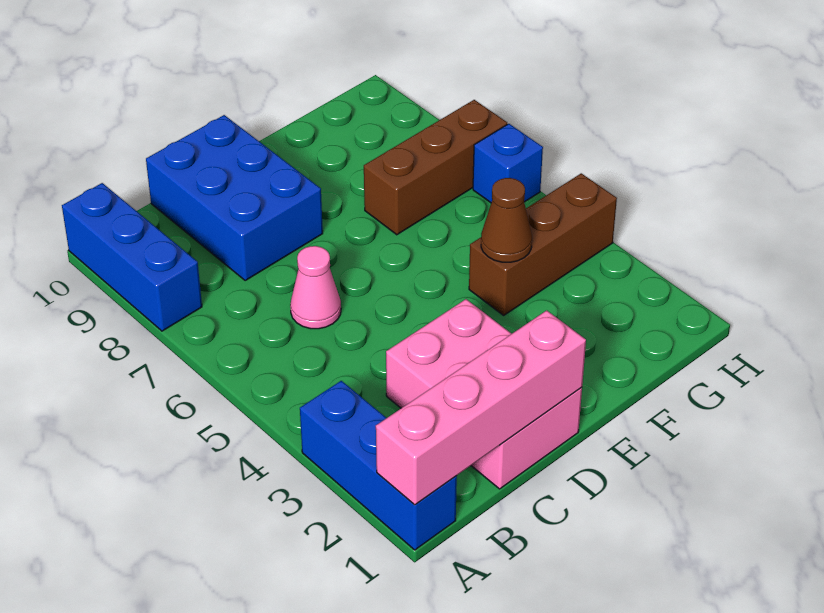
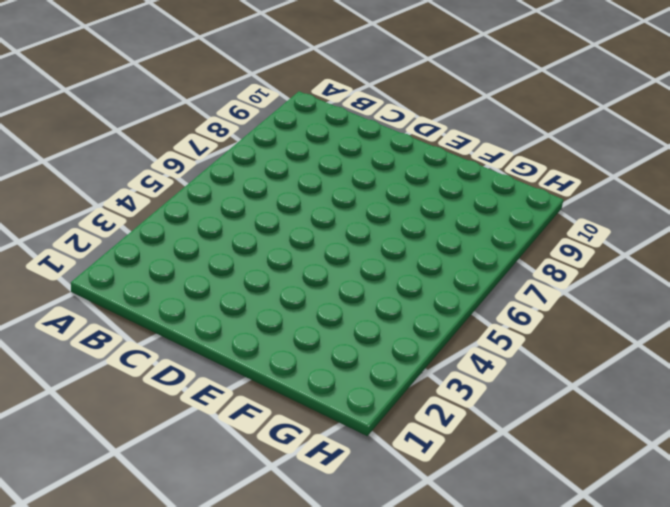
none -> blue 1x3 brick [300,381,457,550]
none -> blue 1x3 brick [62,183,202,331]

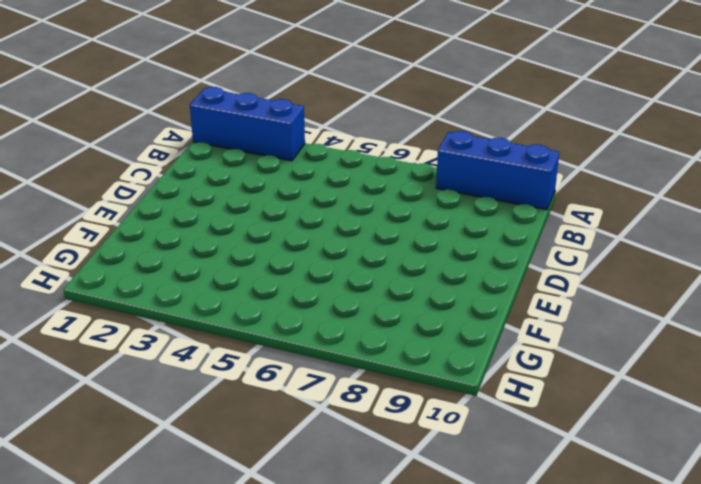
none -> pink 2x3 brick [386,299,582,489]
none -> pink 1x1 cone [290,246,341,329]

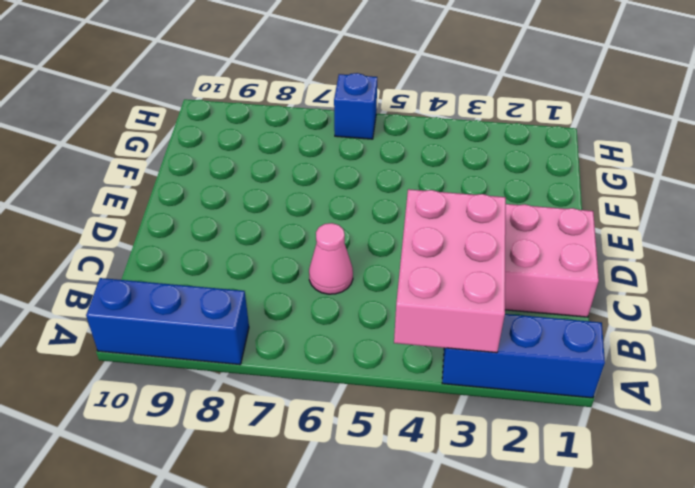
pink 2x3 brick [394,189,506,353] -> none
none -> blue 2x3 brick [146,115,323,280]
none -> brown 1x3 brick [469,173,617,315]

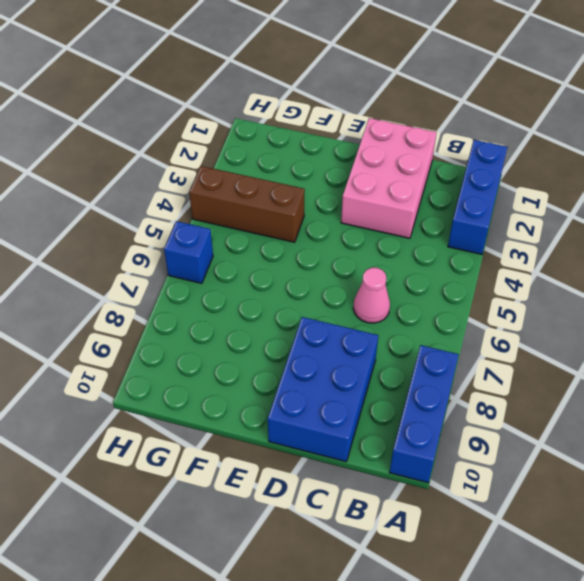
none -> brown 1x3 brick [364,100,507,235]
none -> pink 1x4 brick [376,310,586,505]

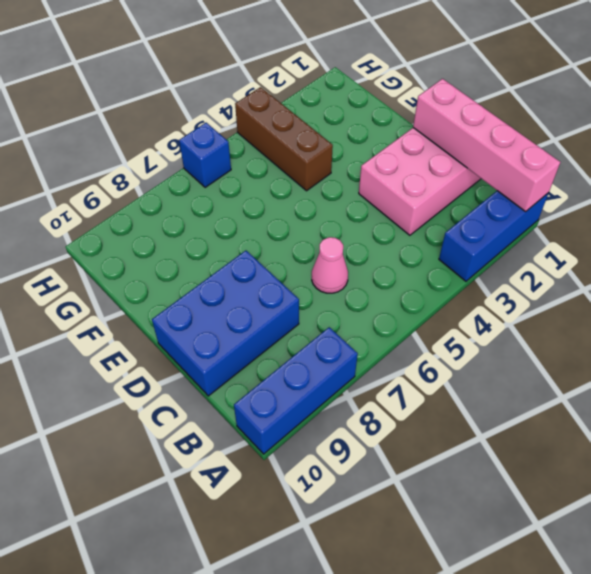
none -> brown 1x3 brick [364,100,507,235]
none -> brown 1x1 cone [481,178,532,262]

